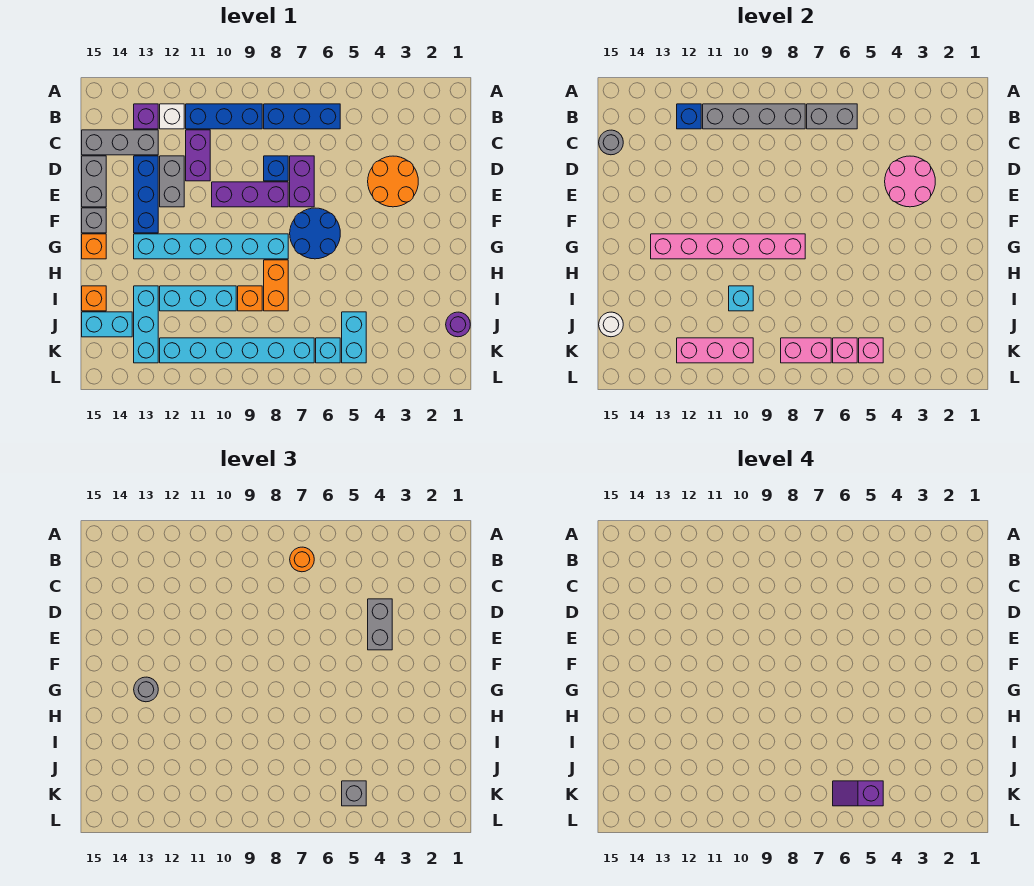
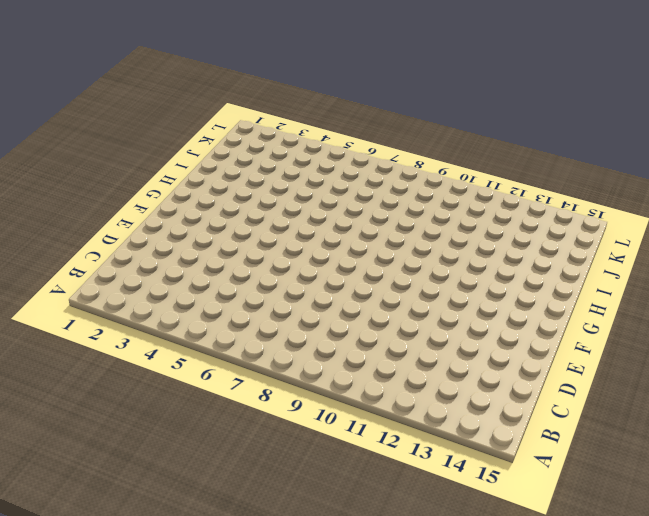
none -> blue 1x3 brick [264,104,340,129]
none -> blue 1x3 brick [186,104,262,129]
none -> white 1x1 brick [160,104,184,129]
none -> purple 1x1 brick [134,104,158,129]

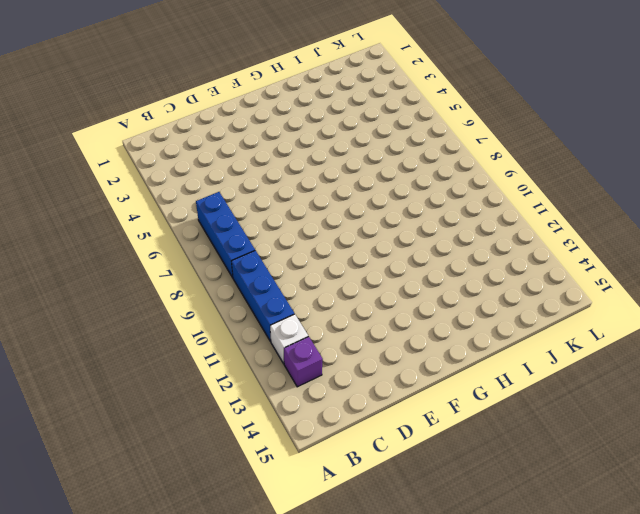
none -> purple 1x2 brick [186,130,210,181]
none -> grey 1x3 brick [82,130,158,155]
none -> orange 2x2 round brick [368,156,418,207]
none -> purple 1x2 brick [290,156,314,207]

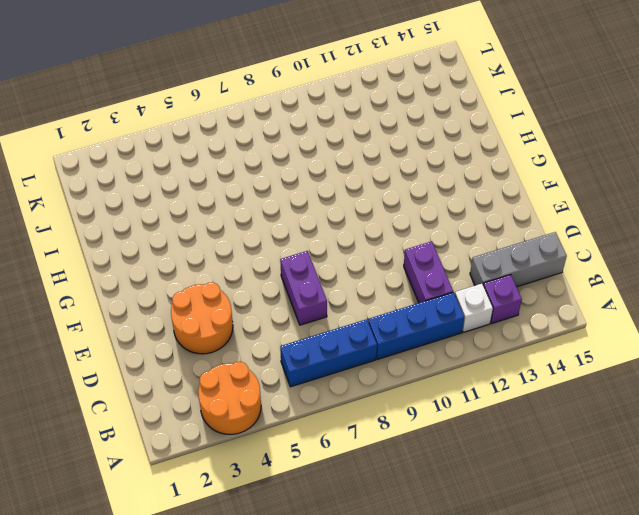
orange 2x2 round brick [198,362,261,435] -> none
none -> blue 1x1 brick [264,156,288,181]
none -> grey 1x2 brick [160,156,184,207]
none -> blue 1x3 brick [134,156,158,233]
none -> grey 1x2 brick [82,156,106,207]

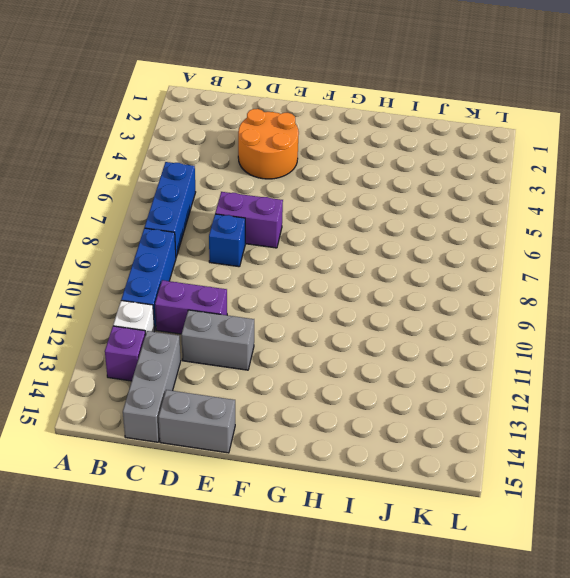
none -> blue 1x3 brick [134,156,158,233]
none -> purple 1x3 brick [212,182,288,207]
none -> blue 2x2 round brick [290,208,340,259]
none -> grey 1x1 brick [82,208,106,233]

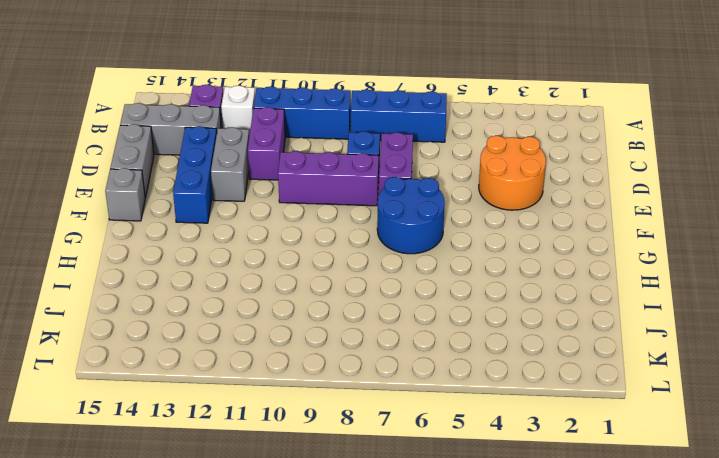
none -> cyan 1x6 brick [134,234,288,259]
none -> orange 1x1 brick [82,234,106,259]
none -> orange 1x2 brick [264,260,288,311]
none -> orange 1x1 brick [238,286,262,311]

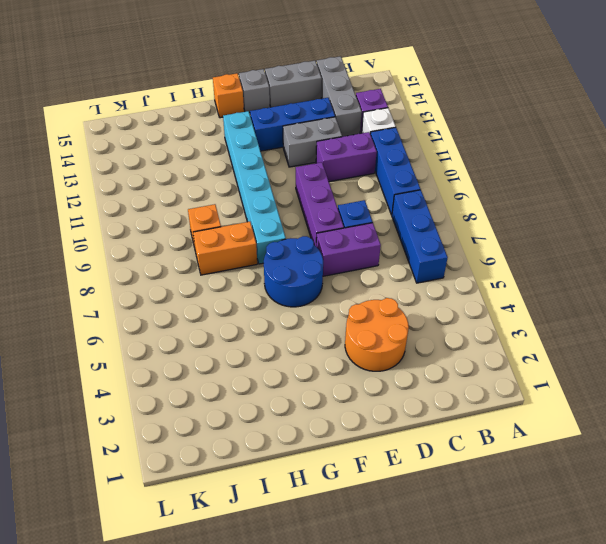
none -> cyan 1x3 brick [160,286,236,311]
none -> cyan 1x3 brick [134,286,158,363]
none -> orange 1x1 brick [82,286,106,311]
none -> purple 1x1 round brick [446,312,470,337]

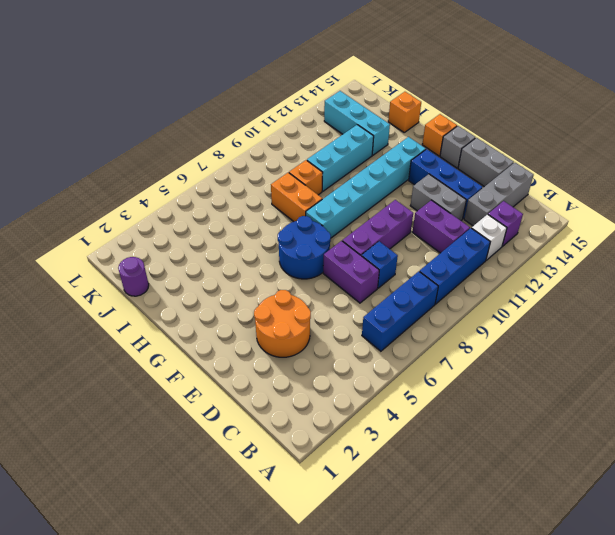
none -> cyan 1x2 brick [342,312,366,363]
none -> cyan 1x2 brick [82,312,132,337]
none -> cyan 1x1 brick [316,338,340,363]
none -> cyan 1x6 brick [160,338,314,363]

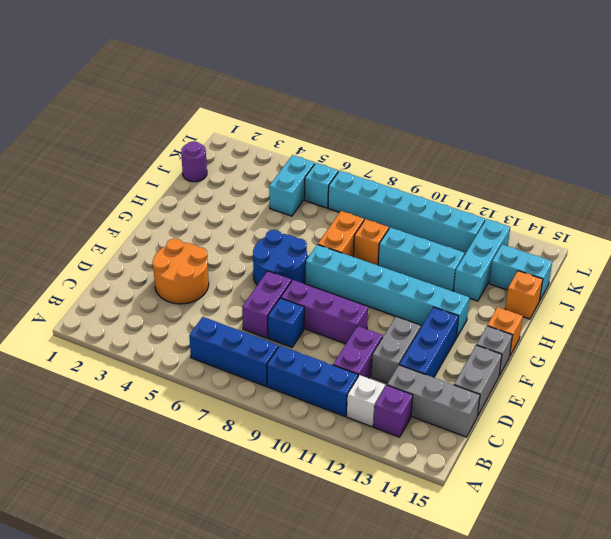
none -> grey 1x2 brick [807,104,857,129]
none -> grey 1x4 brick [703,104,805,129]
none -> blue 1x1 brick [677,104,701,129]
none -> grey 1x1 round brick [599,130,623,155]

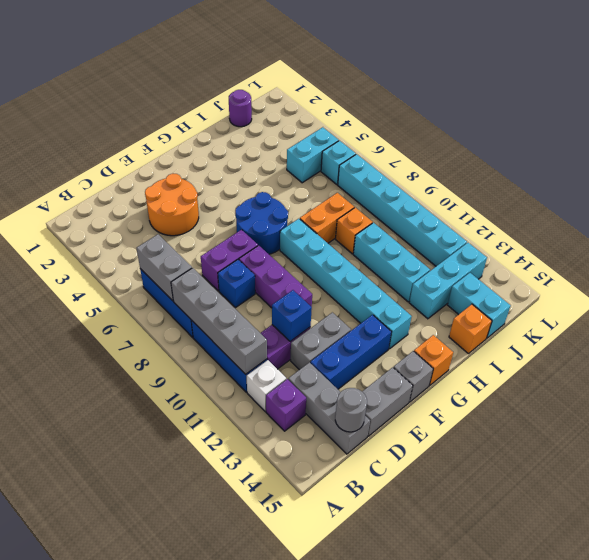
blue 1x1 brick [272,290,312,342] -> blue 1x1 brick moved to [677,104,701,129]
none -> pink 2x2 round brick [885,156,935,207]
none -> pink 1x6 brick [651,234,805,259]
none -> cyan 1x1 brick [729,286,753,311]
none -> white 1x1 round brick [599,312,623,337]

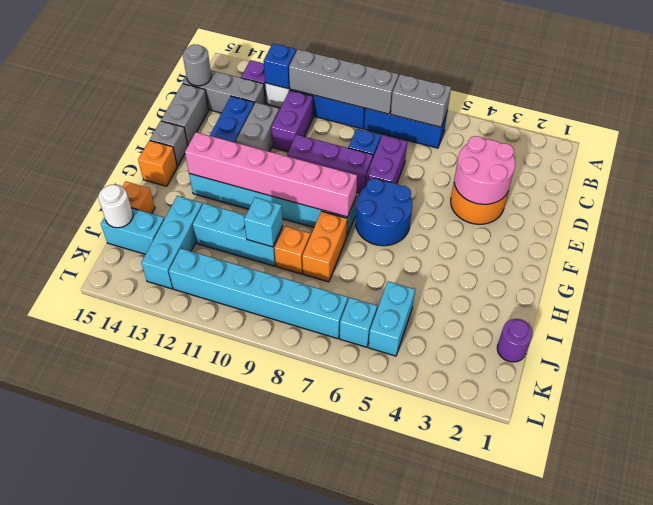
none -> pink 1x1 brick [859,338,883,363]
none -> pink 1x1 brick [833,338,857,363]
none -> pink 1x2 brick [781,338,831,363]
none -> pink 1x3 brick [677,338,753,363]

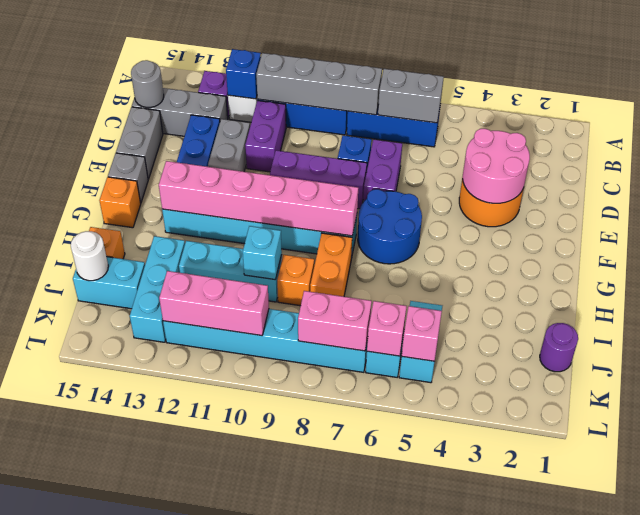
none -> orange 1x1 round brick [290,547,314,572]
none -> grey 1x2 brick [368,599,392,650]
none -> grey 1x1 round brick [134,677,158,702]
none -> grey 1x1 brick [342,781,366,806]

